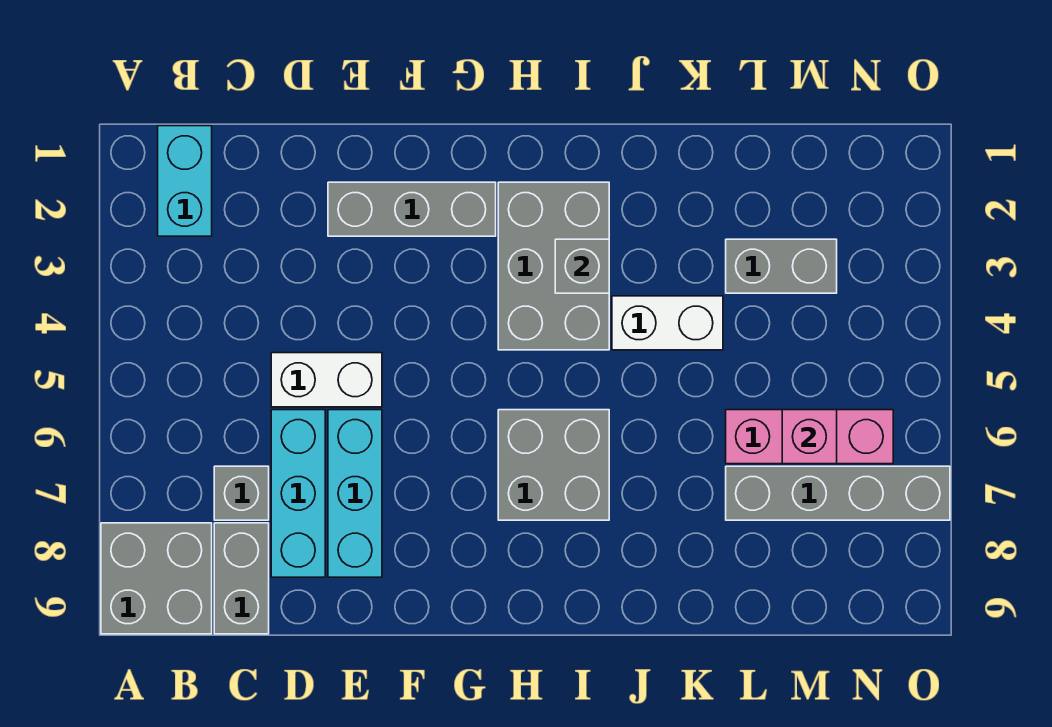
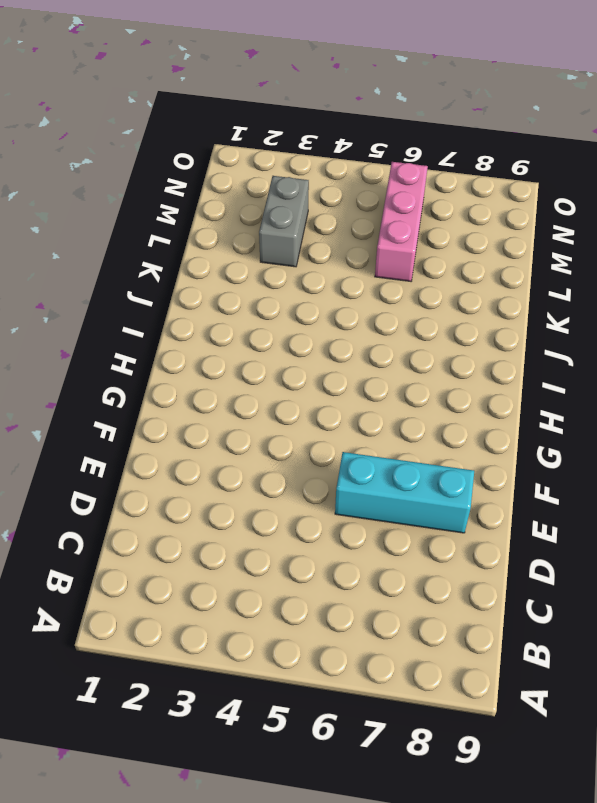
none -> grey 2x2 brick [101,523,212,634]
none -> cyan 1x2 brick [158,126,212,236]
none -> grey 1x1 brick [214,466,269,520]

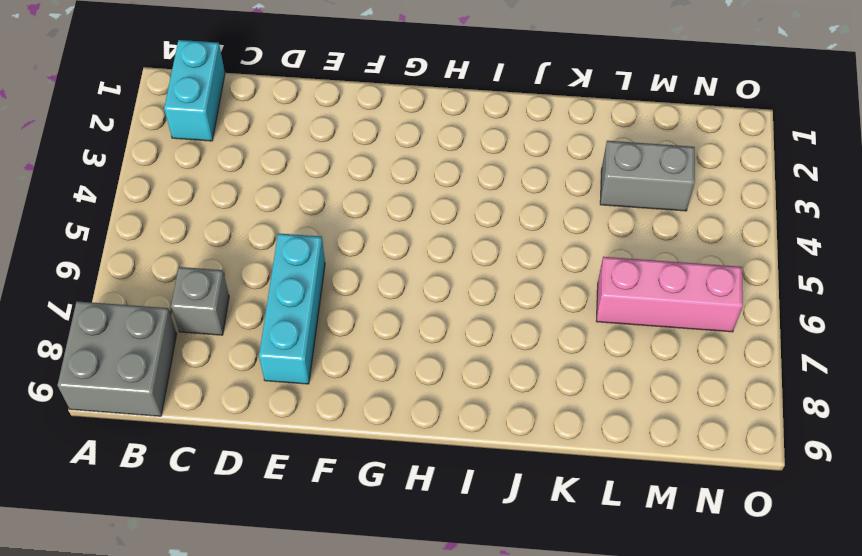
none -> grey 1x2 brick [214,523,269,634]
none -> white 1x2 brick [271,353,382,407]
none -> cyan 1x3 brick [271,410,325,577]

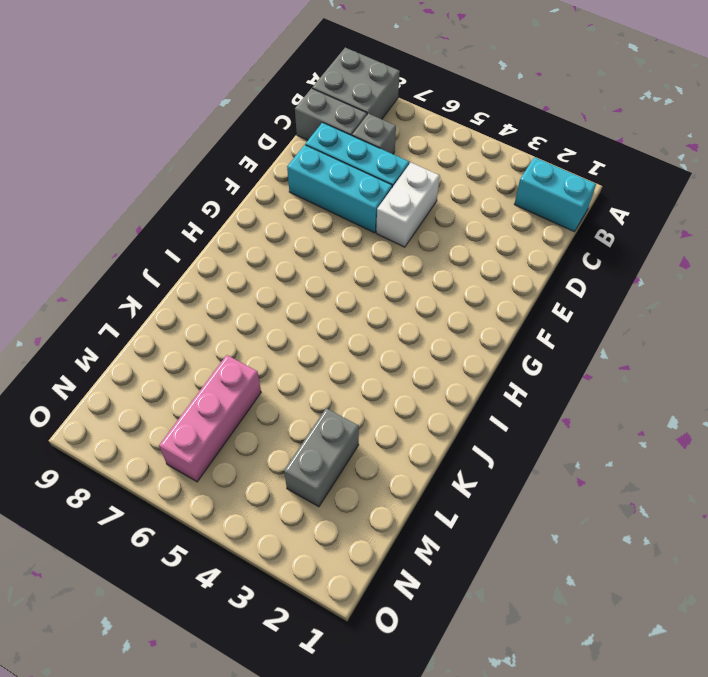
none -> grey 1x3 brick [328,182,496,236]
none -> grey 2x3 brick [498,182,609,350]
none -> grey 2x2 brick [498,410,609,520]

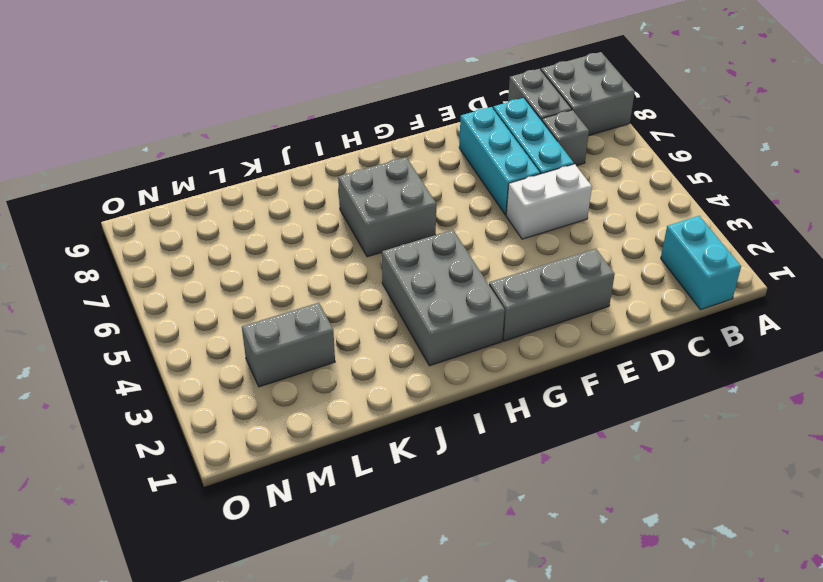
none -> white 1x2 brick [612,296,723,350]
none -> pink 1x3 brick [726,410,893,464]
none -> grey 1x4 brick [726,466,950,520]

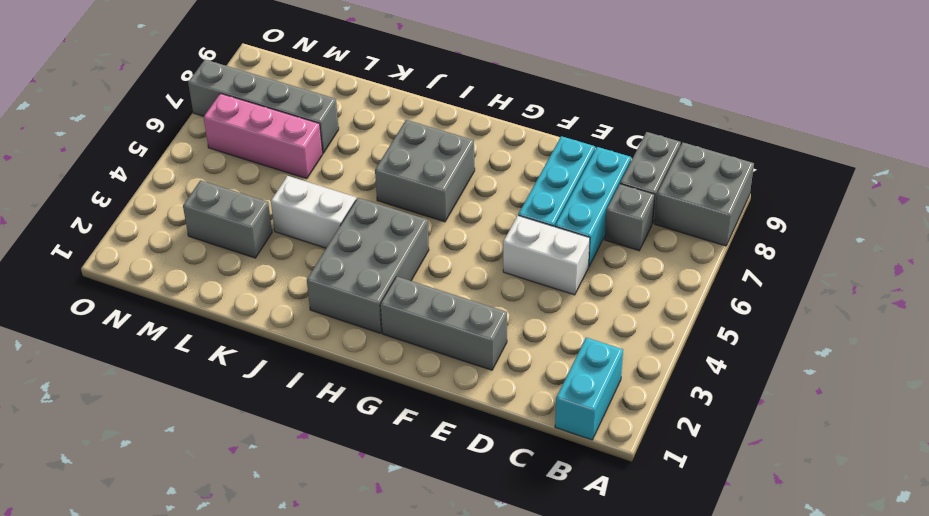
none -> grey 1x1 brick [555,239,609,293]
none -> pink 1x1 brick [782,410,837,464]

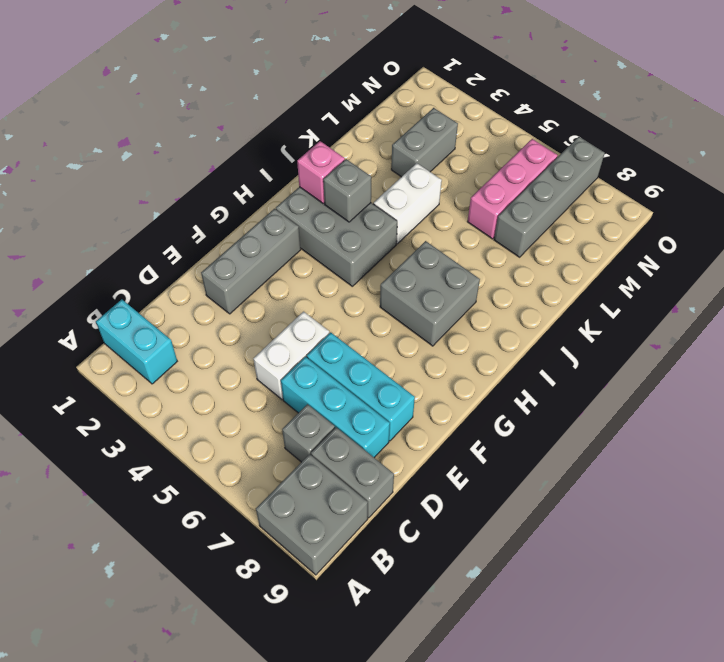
pink 1x1 brick [297,141,345,203] -> pink 1x1 brick moved to [782,410,837,464]

